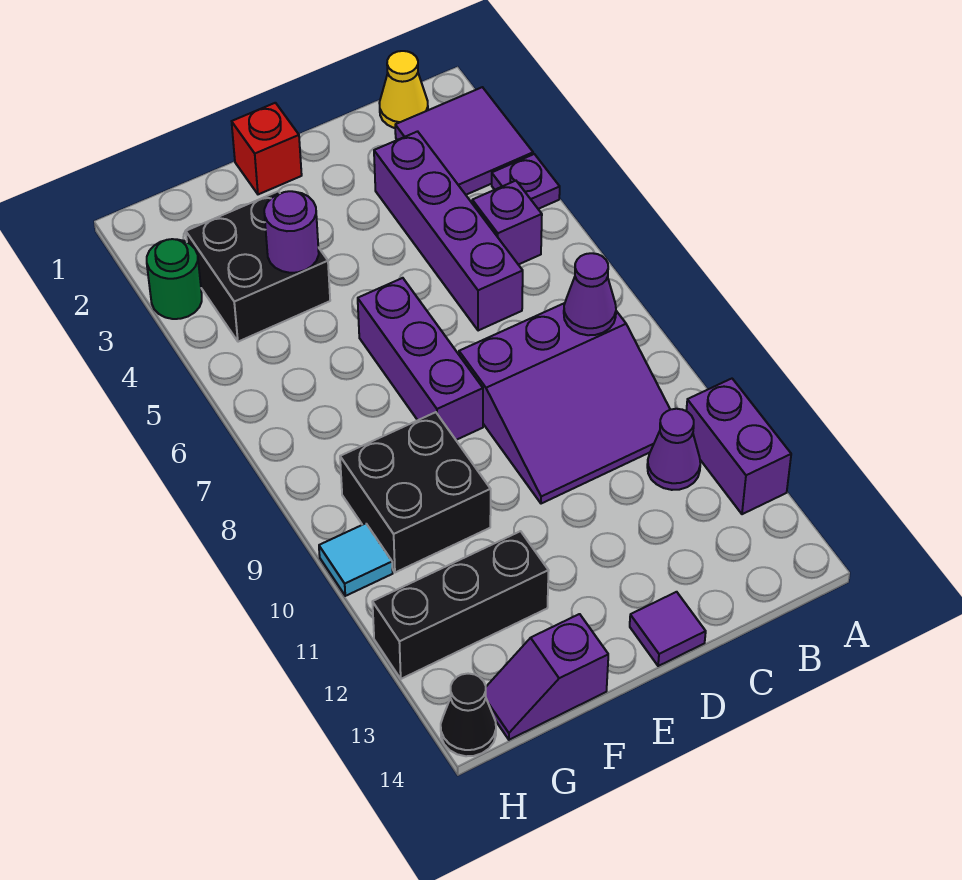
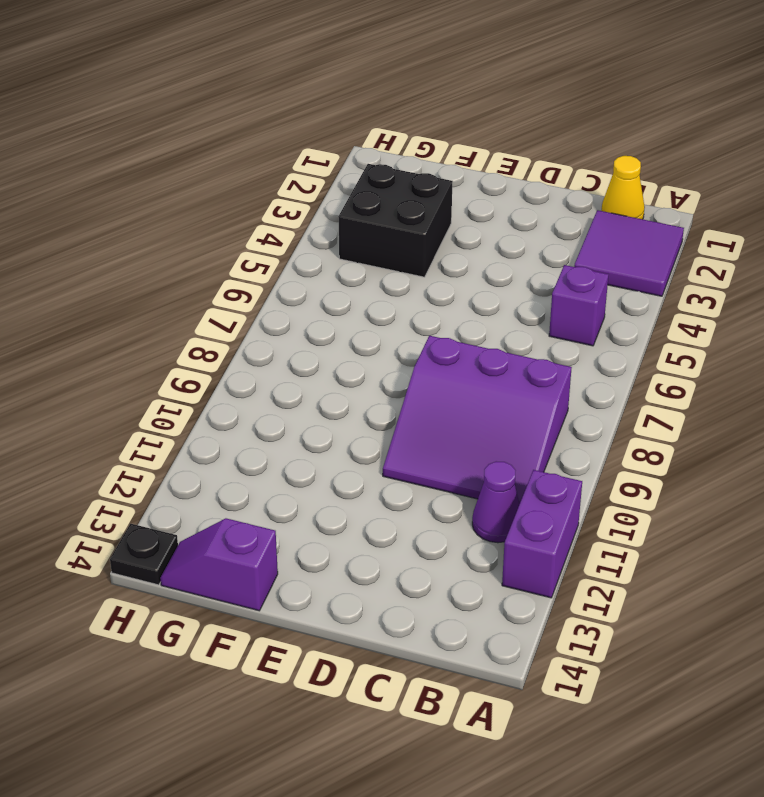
black 1x1 plate [110,524,178,585] -> black 1x1 cone [441,674,496,756]
none -> purple 1x1 plate [492,154,560,209]
none -> purple 1x4 brick [374,131,523,331]
none -> purple 1x1 tile [630,592,706,666]

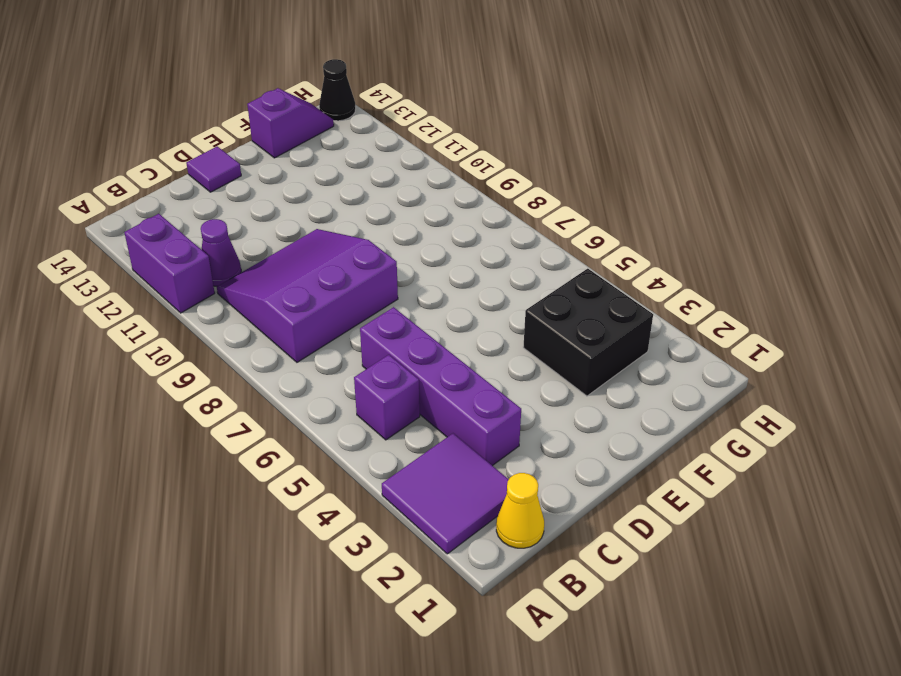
none -> purple 1x1 plate [492,154,560,209]
none -> red 1x1 brick [232,103,302,194]
none -> purple 1x3 brick [358,278,483,440]

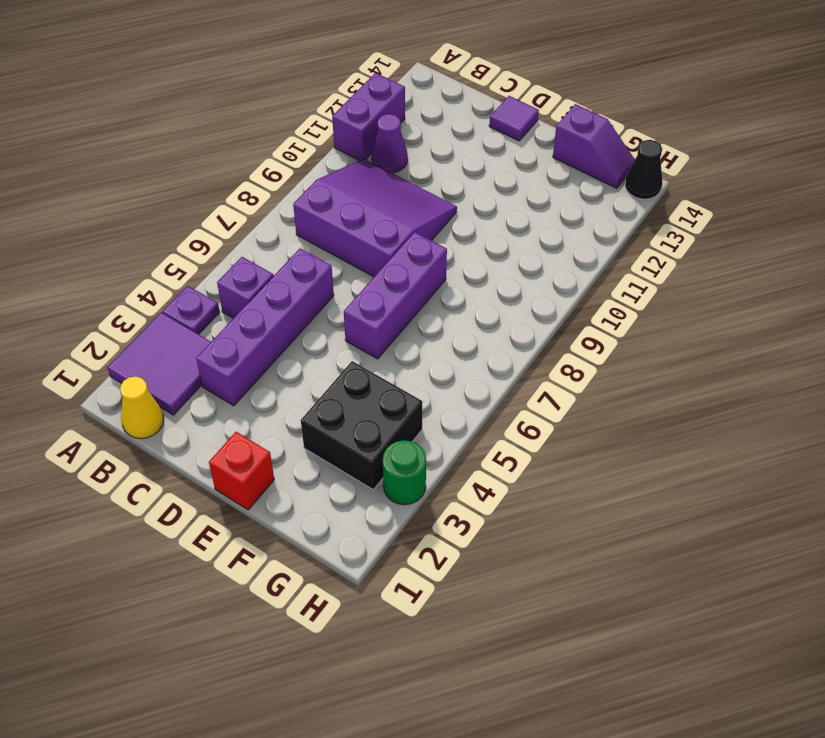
none -> black 2x2 brick [340,412,491,573]
none -> black 1x3 brick [372,531,549,679]
none -> cyan 1x1 tile [319,523,393,596]

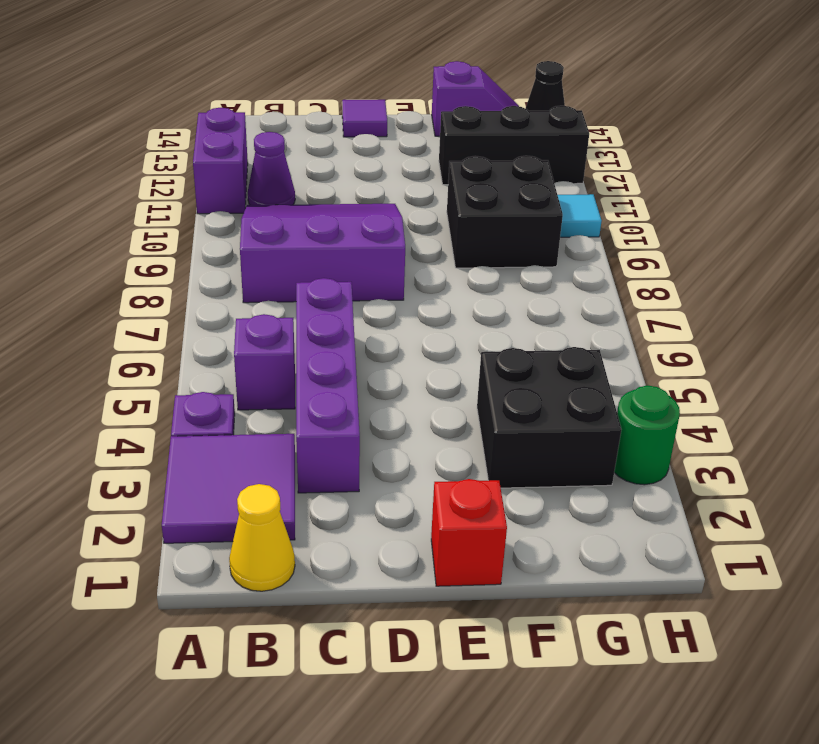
none -> purple 1x3 brick [358,278,483,440]
none -> purple 1x1 cone [564,253,616,335]
none -> purple 1x1 round brick [264,191,319,273]

